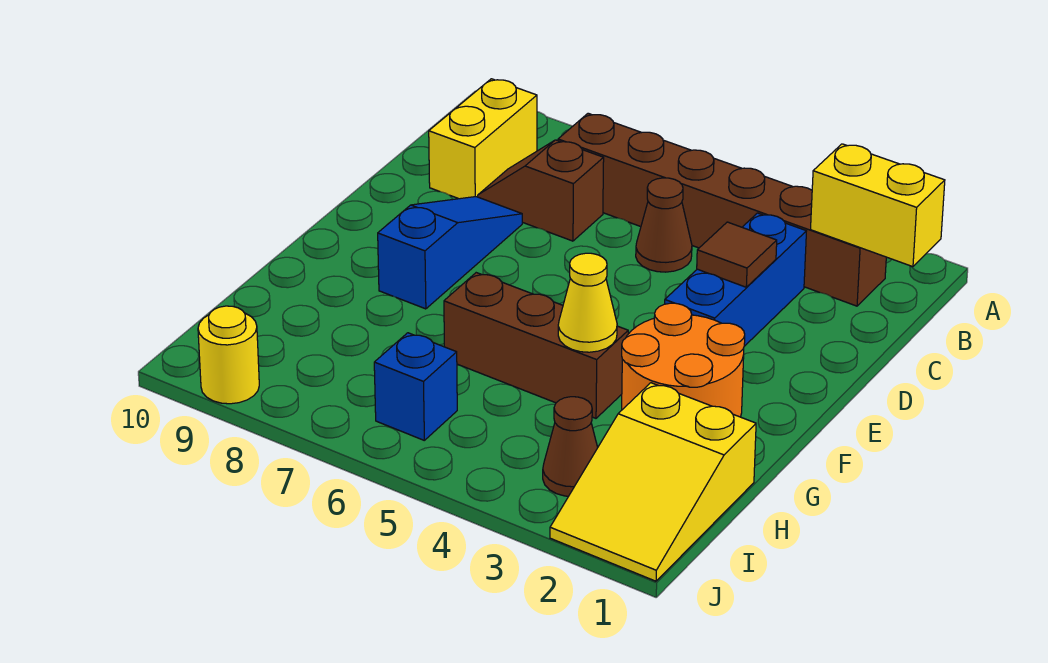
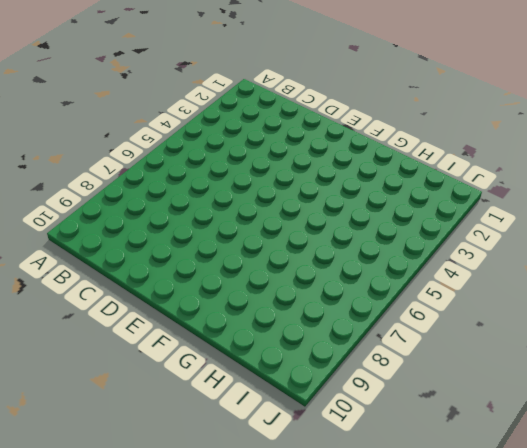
none -> brown 1x6 brick [558,113,886,306]
none -> yellow 1x2 brick [429,79,537,199]
none -> blue 1x3 brick [665,213,806,346]

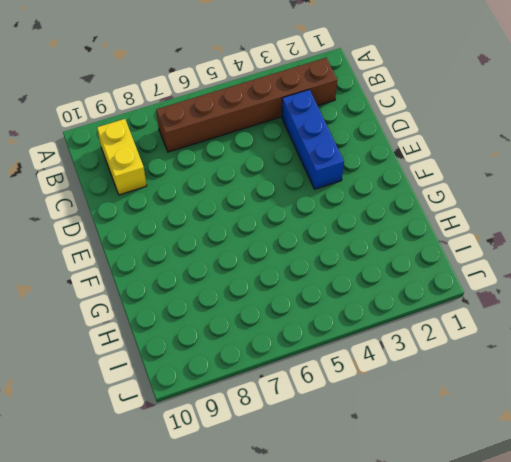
none -> brown 1x1 cone [636,178,692,272]
none -> brown 1x2 slope [478,140,604,241]
none -> blue 1x3 slope [378,197,522,309]

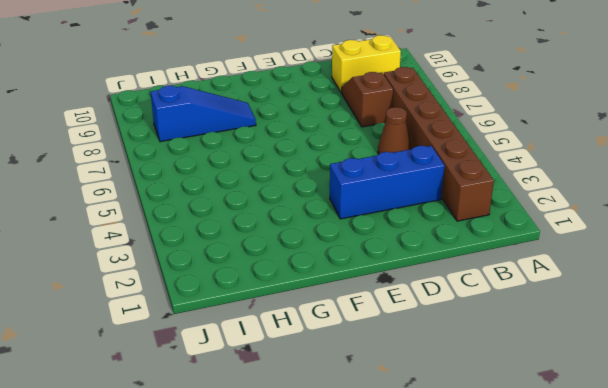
blue 1x3 slope [151,86,256,142] -> blue 1x3 slope moved to [378,197,522,309]
none -> orange 2x2 round brick [622,303,745,417]
none -> brown 1x3 brick [444,273,628,418]
none -> yellow 2x3 slope [550,383,756,581]

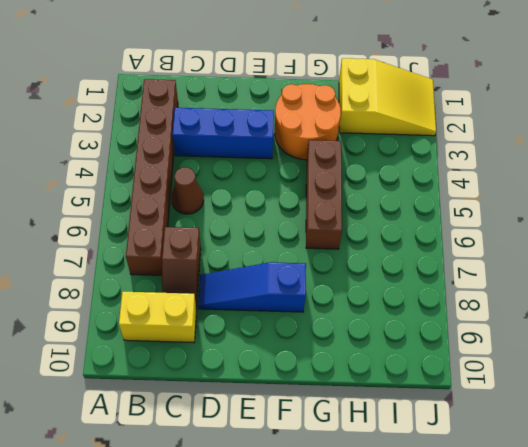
none -> brown 1x1 cone [543,397,598,496]
none -> blue 1x1 brick [374,333,457,440]
none -> yellow 1x1 round brick [198,306,259,404]

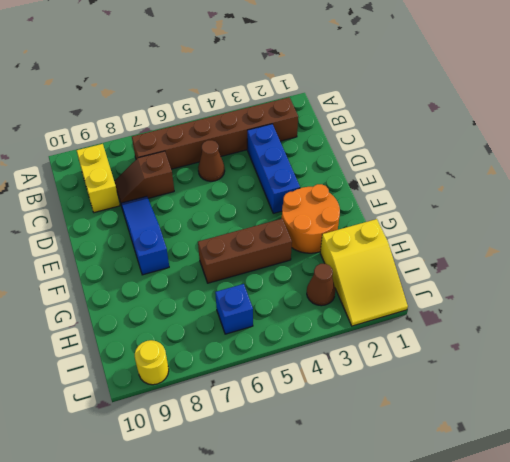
none -> yellow 1x2 brick [811,144,945,267]
none -> brown 1x1 tile [697,222,777,287]
none -> yellow 1x1 cone [558,253,617,352]

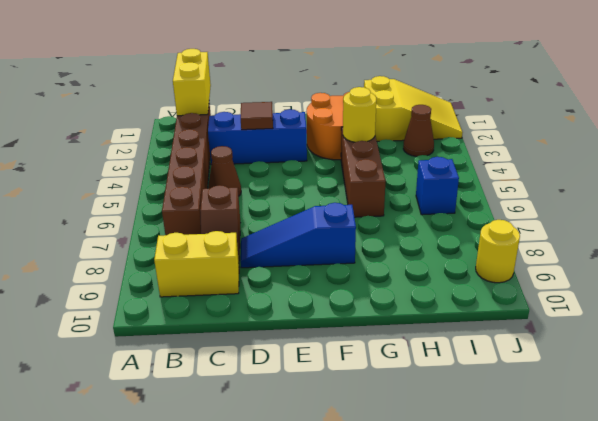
yellow 1x1 round brick [343,87,376,142] -> yellow 1x1 cone [558,253,617,352]

